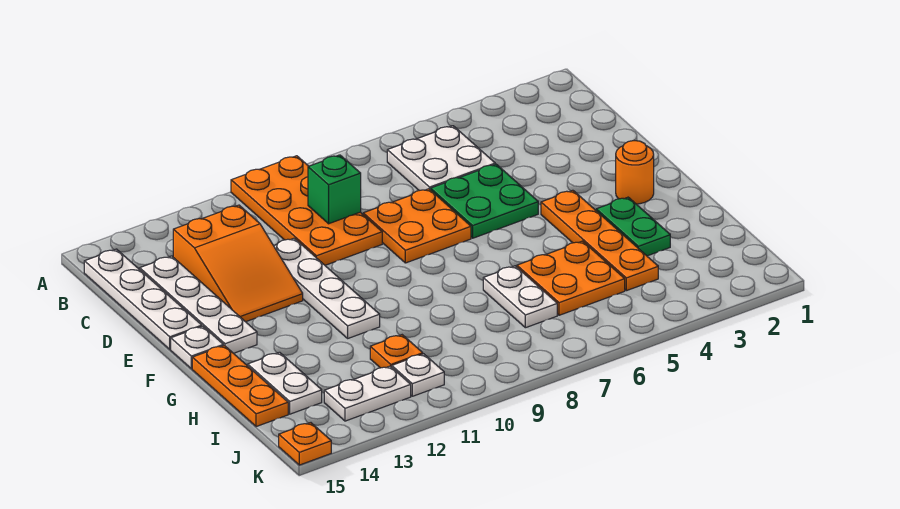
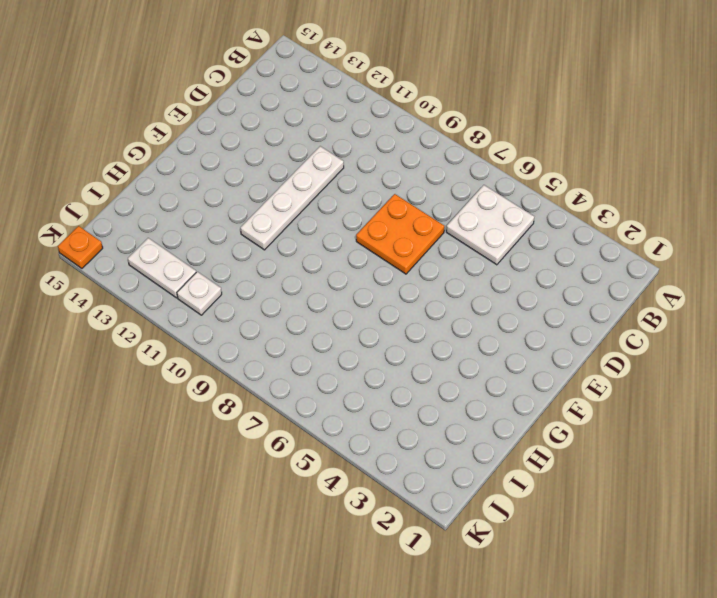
none -> orange 2x4 plate [231,156,382,265]
none -> white 1x4 plate [84,249,202,349]
none -> orange 2x3 slope [173,205,303,322]

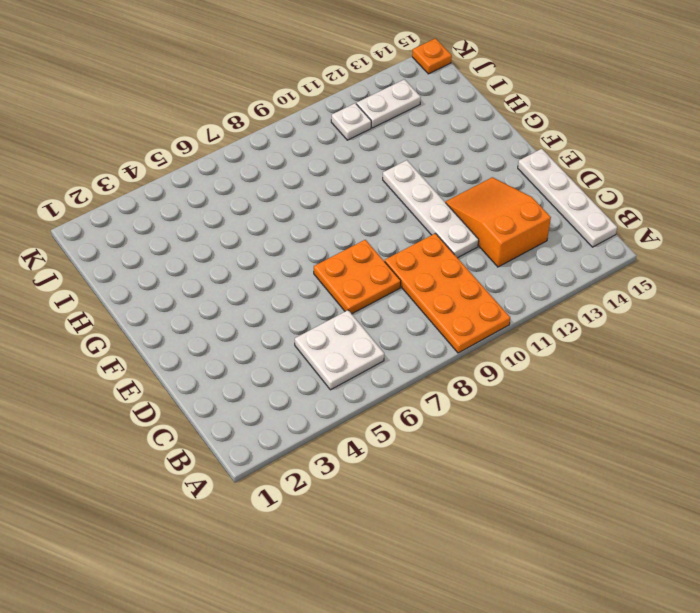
none -> white 1x4 plate [140,256,257,353]
none -> green 2x2 plate [431,164,538,238]
none -> orange 1x1 round brick [616,141,654,204]

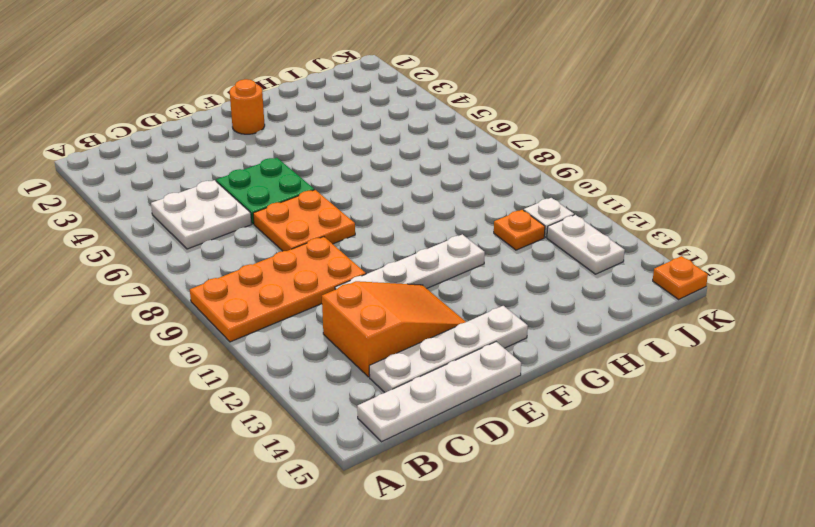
none -> orange 1x4 plate [541,190,658,291]
none -> white 1x1 plate [171,326,223,369]
none -> green 1x2 plate [596,197,670,256]

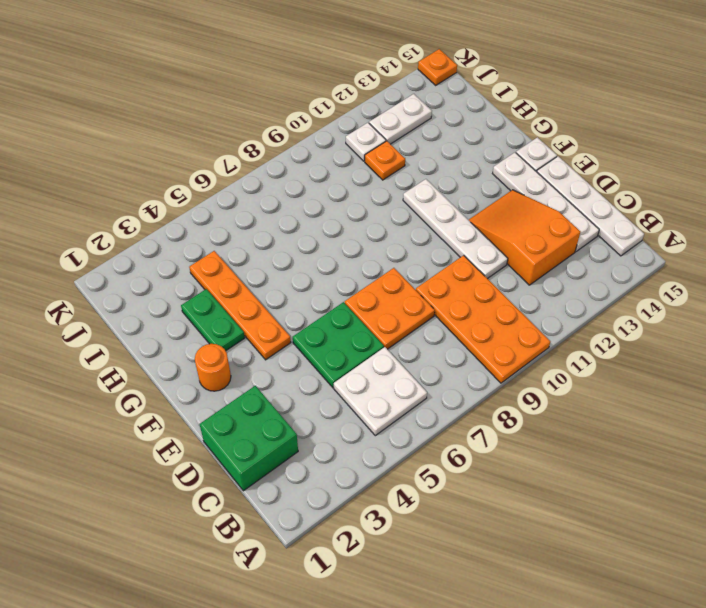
green 2x2 brick [200,386,298,491] -> none
none -> orange 1x3 plate [192,345,288,427]
none -> orange 2x2 plate [517,241,625,315]
none -> white 1x2 plate [483,266,557,328]

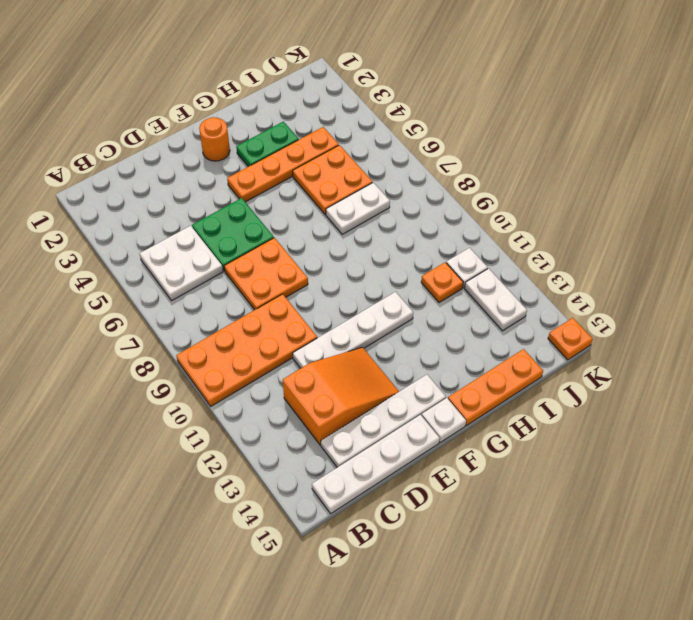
none -> white 1x2 plate [248,352,322,414]
none -> green 1x1 brick [308,155,361,224]

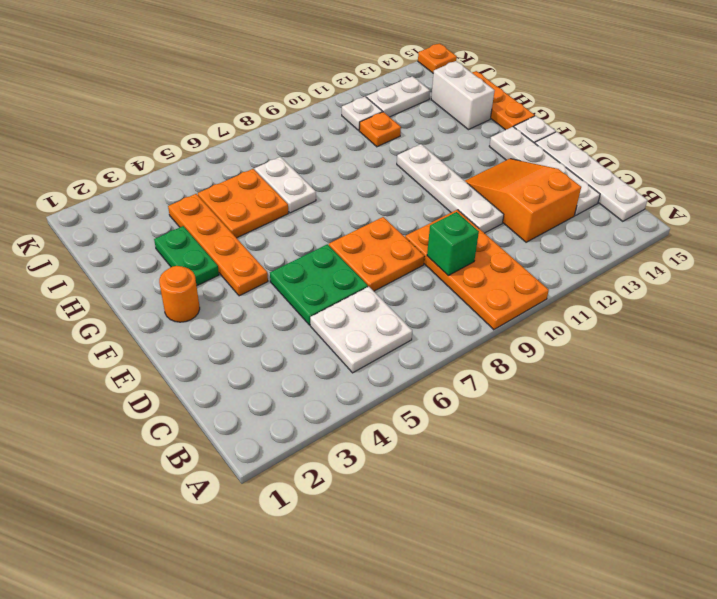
white 1x2 brick [431,61,495,130] -> white 1x2 plate [248,352,322,414]

